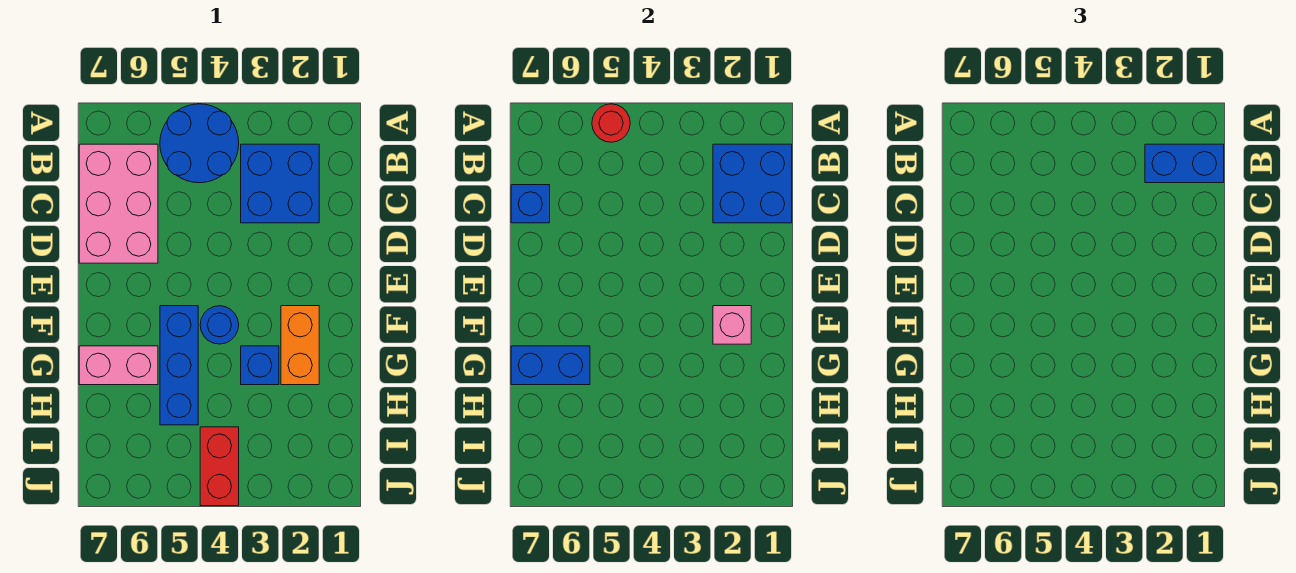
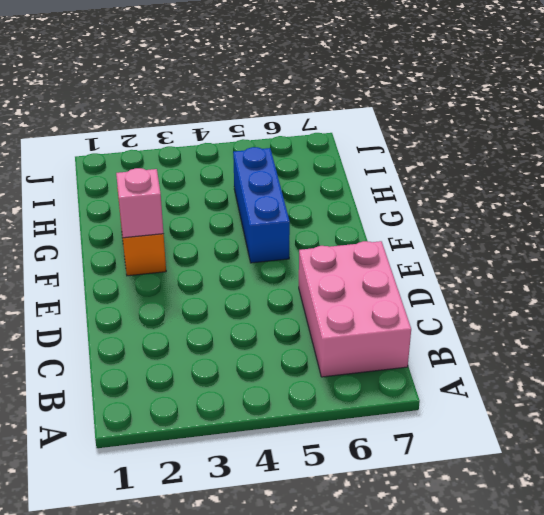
none -> blue 2x2 round brick [160,104,239,183]
none -> blue 2x2 brick [241,144,319,223]
none -> blue 1x1 round brick [200,306,239,344]

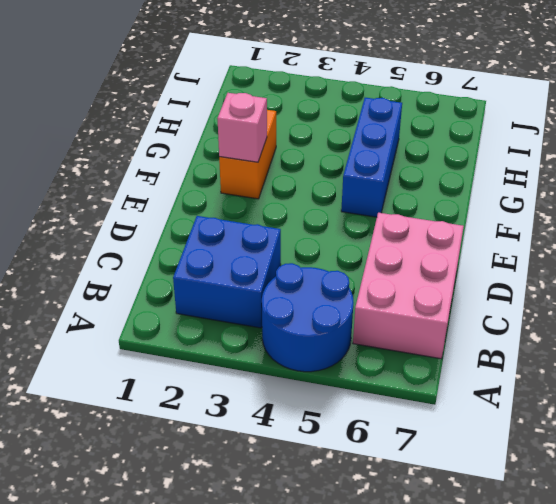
none -> blue 1x1 round brick [200,306,239,344]
none -> blue 1x1 brick [241,346,279,385]
none -> pink 1x2 brick [79,346,158,385]

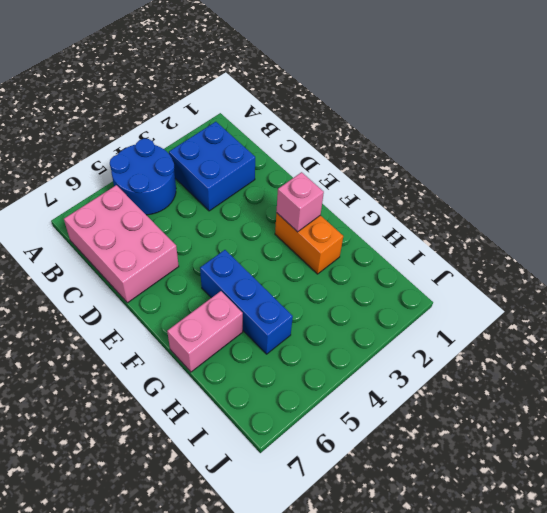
none -> blue 1x1 round brick [200,306,239,344]
none -> blue 1x1 brick [241,346,279,385]
none -> red 1x2 brick [200,427,239,506]

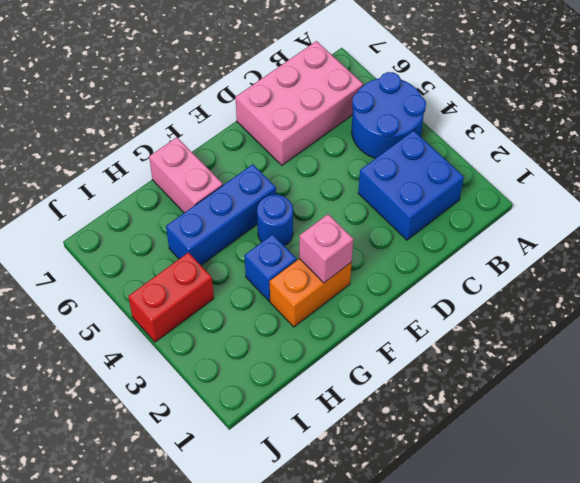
none -> red 1x1 round brick [592,104,630,142]
none -> blue 2x2 brick [713,144,792,223]
none -> blue 1x1 brick [511,185,550,223]

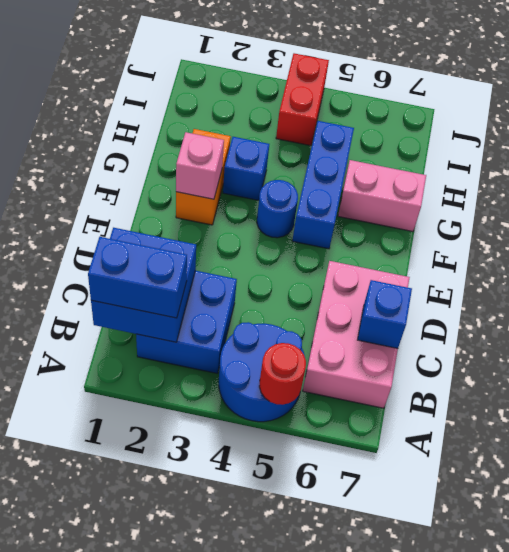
none -> blue 1x2 brick [511,346,590,385]

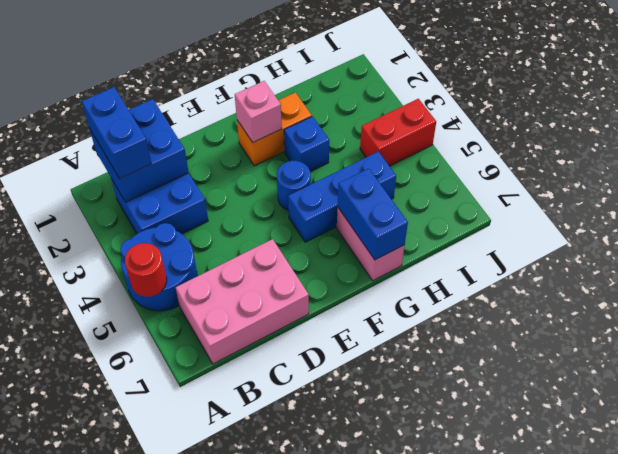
none -> blue 1x1 brick [511,185,550,223]

